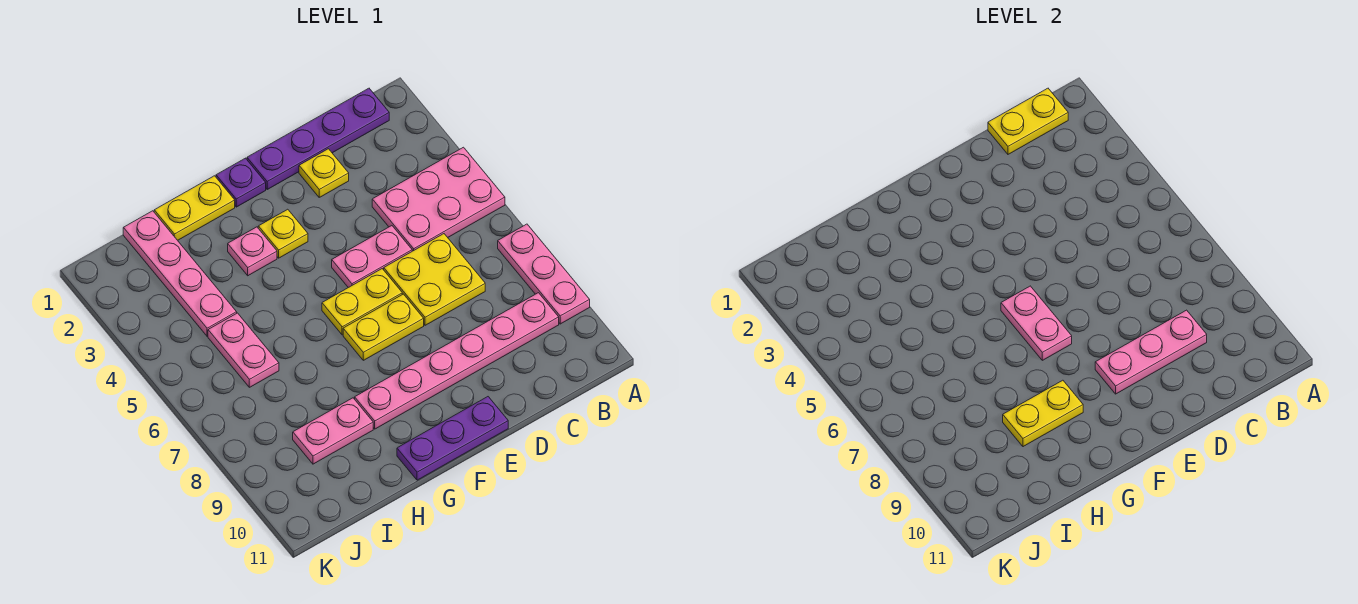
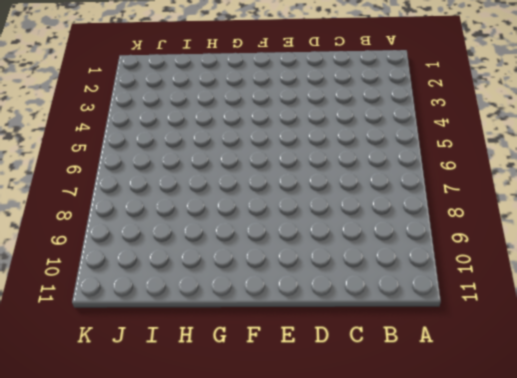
none -> pink 2x3 plate [372,147,505,251]
none -> pink 1x3 plate [498,224,590,324]
none -> purple 1x4 plate [247,88,389,189]

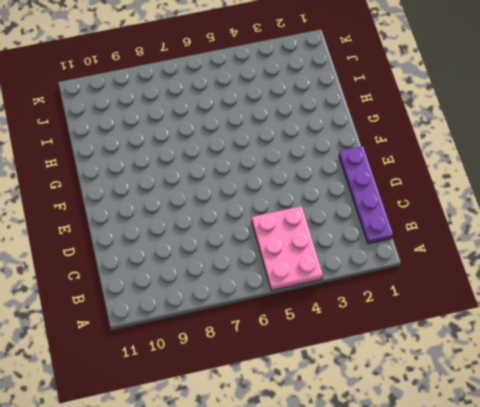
none -> pink 1x3 plate [498,224,590,324]
none -> pink 1x6 plate [355,293,559,429]
none -> yellow 2x2 plate [384,234,485,325]

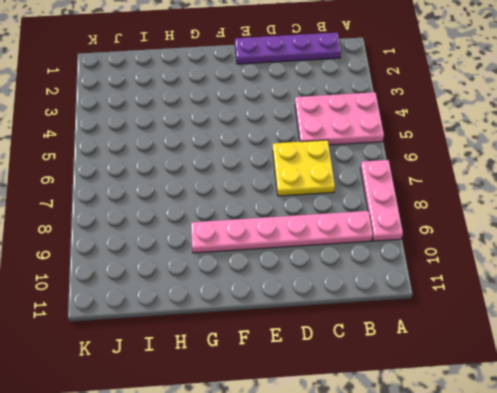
none -> yellow 1x1 plate [299,149,349,197]
none -> pink 1x2 plate [332,226,412,288]
none -> yellow 1x2 plate [322,269,402,335]

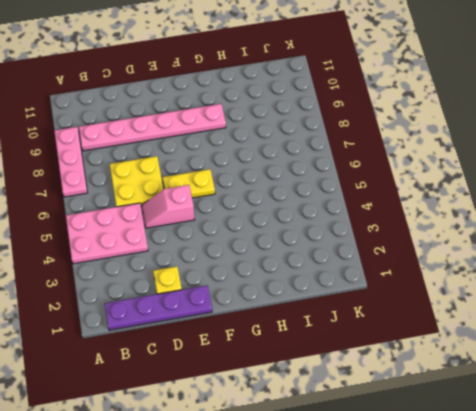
pink 1x2 slope [142,185,195,228] -> pink 1x2 plate [332,226,412,288]
none -> yellow 1x2 plate [343,294,424,360]
none -> purple 1x3 plate [397,397,508,480]
none -> purple 1x1 plate [216,158,266,207]

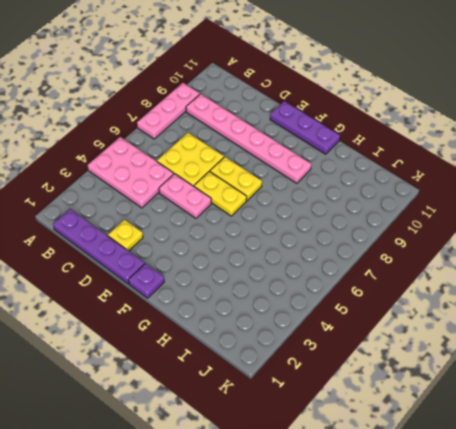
none -> yellow 1x1 plate [258,209,308,258]
none -> yellow 1x2 plate [154,176,235,240]
none -> pink 1x1 plate [228,227,277,276]

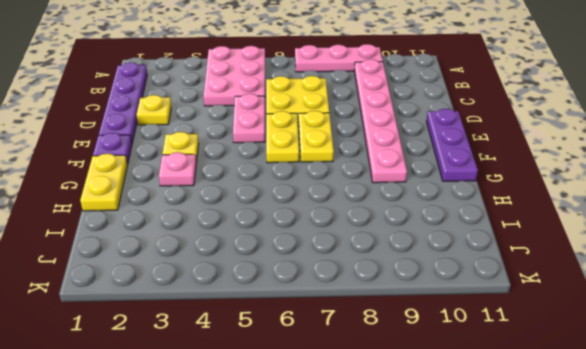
none -> pink 1x2 plate [293,398,373,464]
none -> pink 1x4 plate [123,211,237,336]
none -> pink 1x2 plate [208,313,279,387]

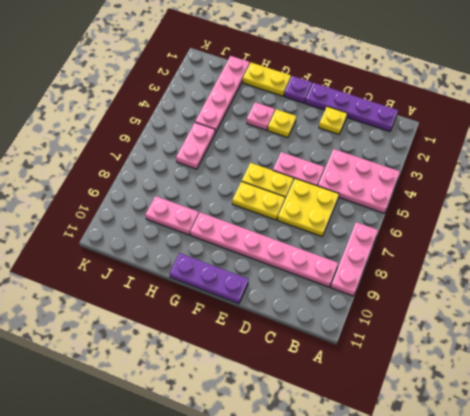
none -> yellow 1x2 plate [988,88,1068,154]
none -> pink 1x3 plate [1095,310,1207,394]
none -> pink 1x2 plate [1001,286,1072,360]

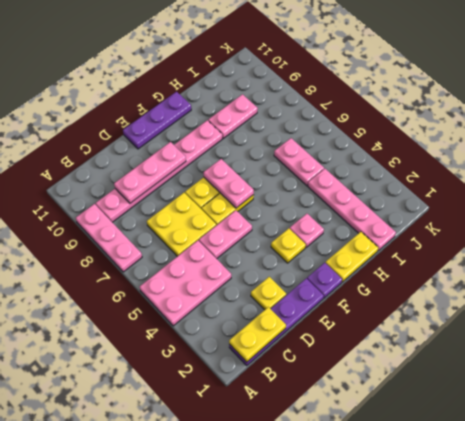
none -> yellow 1x2 plate [1003,380,1083,447]

